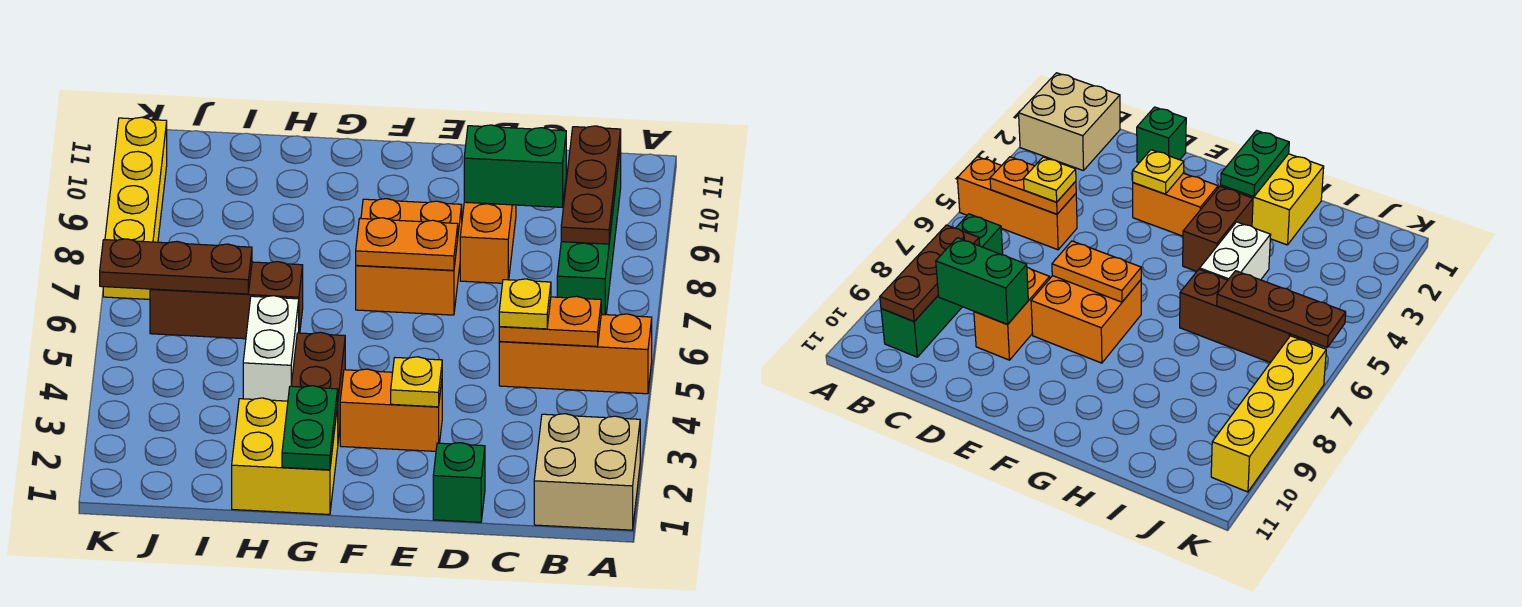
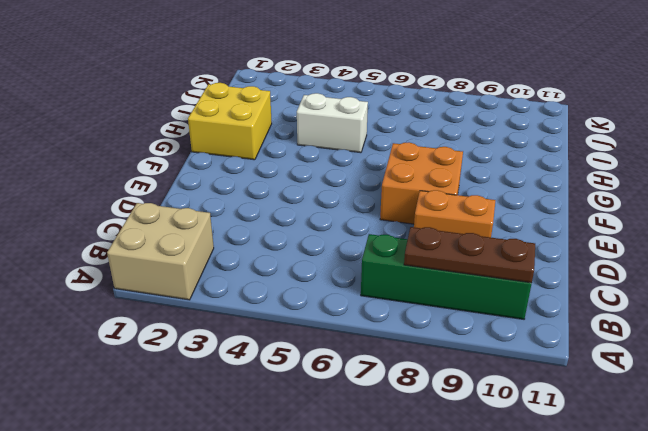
none -> orange 1x3 brick [499,314,652,394]
none -> green 1x1 brick [433,443,485,522]
none -> orange 1x2 brick [340,369,442,451]

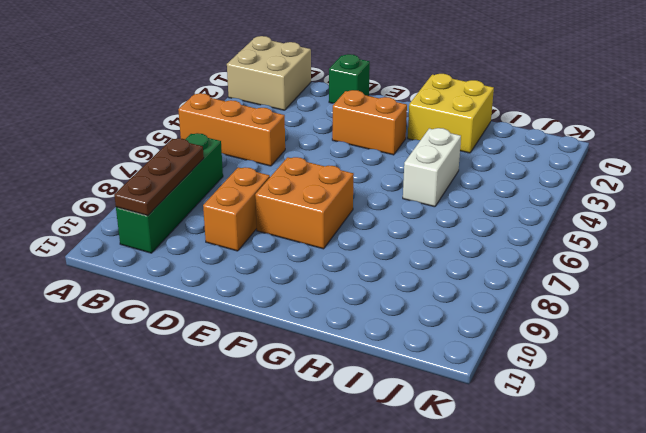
none -> brown 1x2 brick [291,332,345,440]
none -> brown 1x3 brick [150,262,303,339]
none -> yellow 1x4 brick [103,117,167,299]

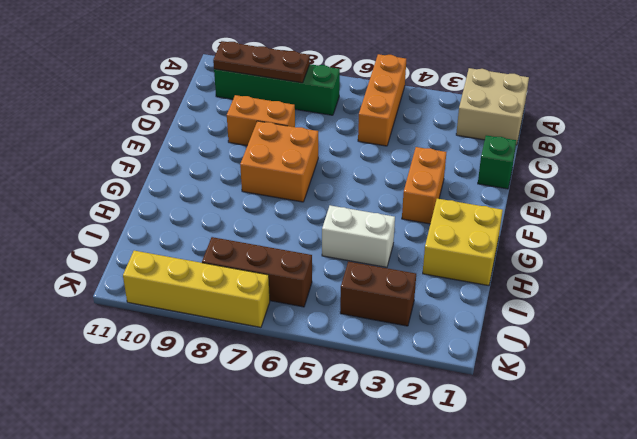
brown 1x2 brick [340,261,416,326] -> brown 1x2 brick moved to [291,332,345,440]
brown 1x3 brick [202,237,312,307] -> brown 1x3 brick turned to [150,262,303,339]
none -> orange 1x2 plate [499,296,601,346]
none -> green 1x2 brick [464,125,566,207]
none -> yellow 1x1 plate [391,357,442,407]

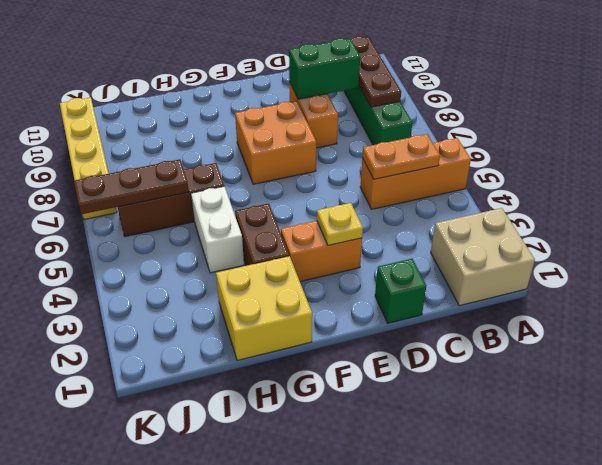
none -> orange 1x2 plate [356,218,458,270]
none -> green 1x2 plate [282,386,338,470]
none -> yellow 1x1 plate [499,279,551,329]

